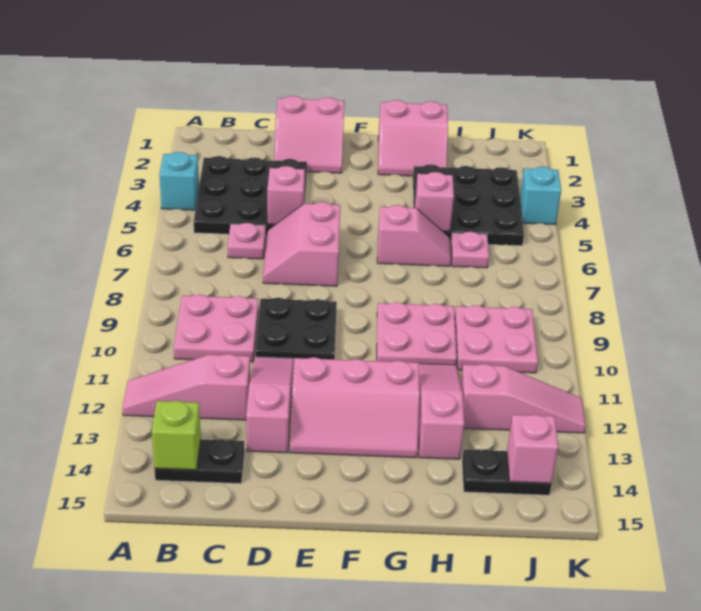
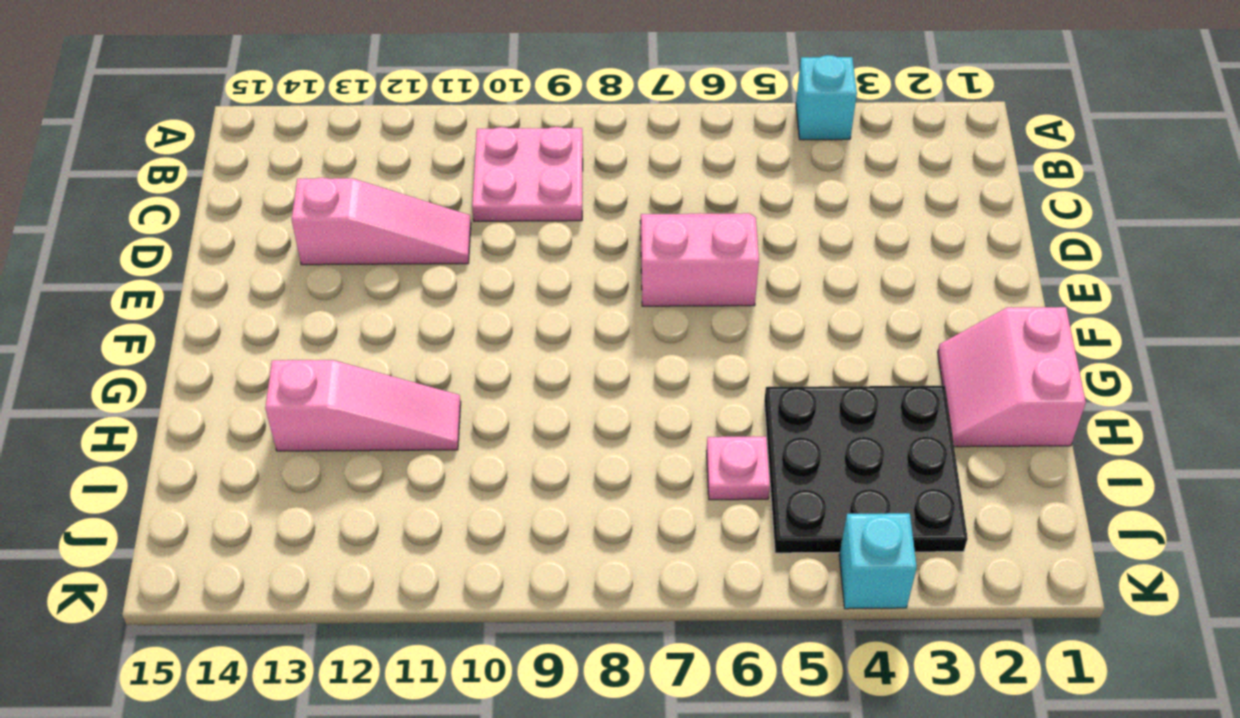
none -> pink 1x3 slope [122,354,250,420]
none -> black 3x3 plate [194,156,307,236]
none -> black 1x2 plate [155,440,244,484]

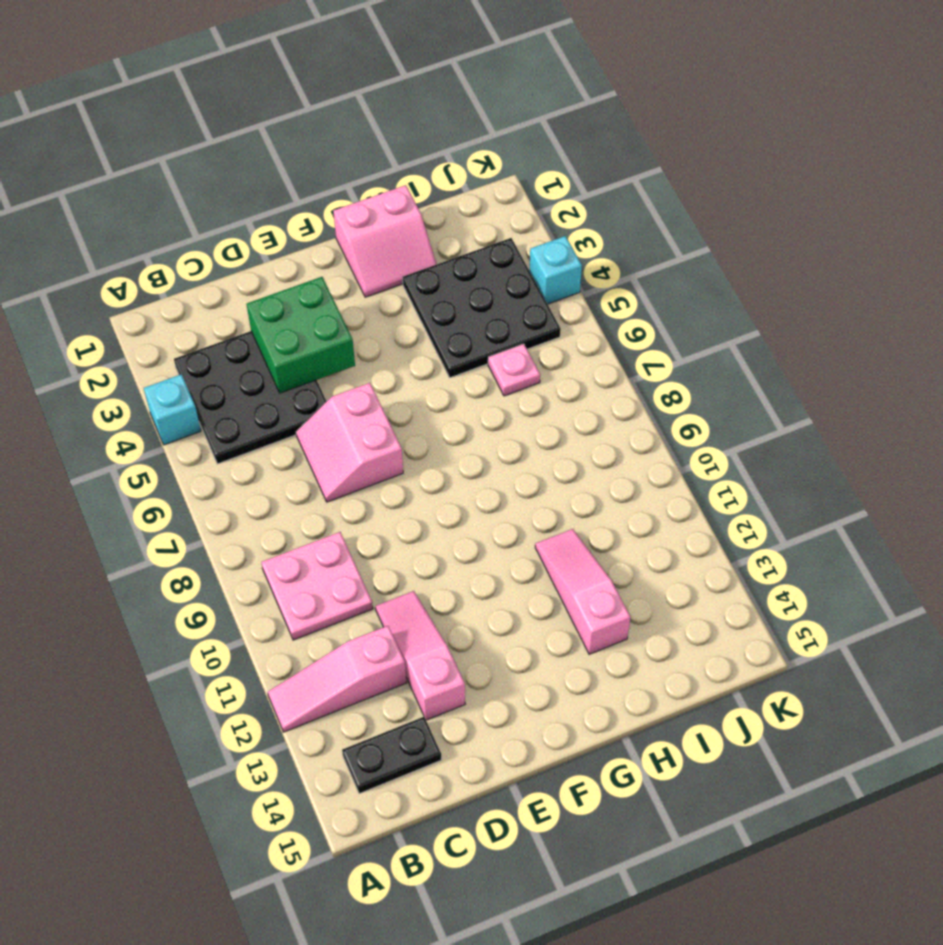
green 2x2 brick [247,277,355,393] -> none
none -> pink 1x1 plate [228,223,266,259]
none -> pink 2x2 slope [274,96,345,173]
none -> black 2x2 plate [255,298,337,359]

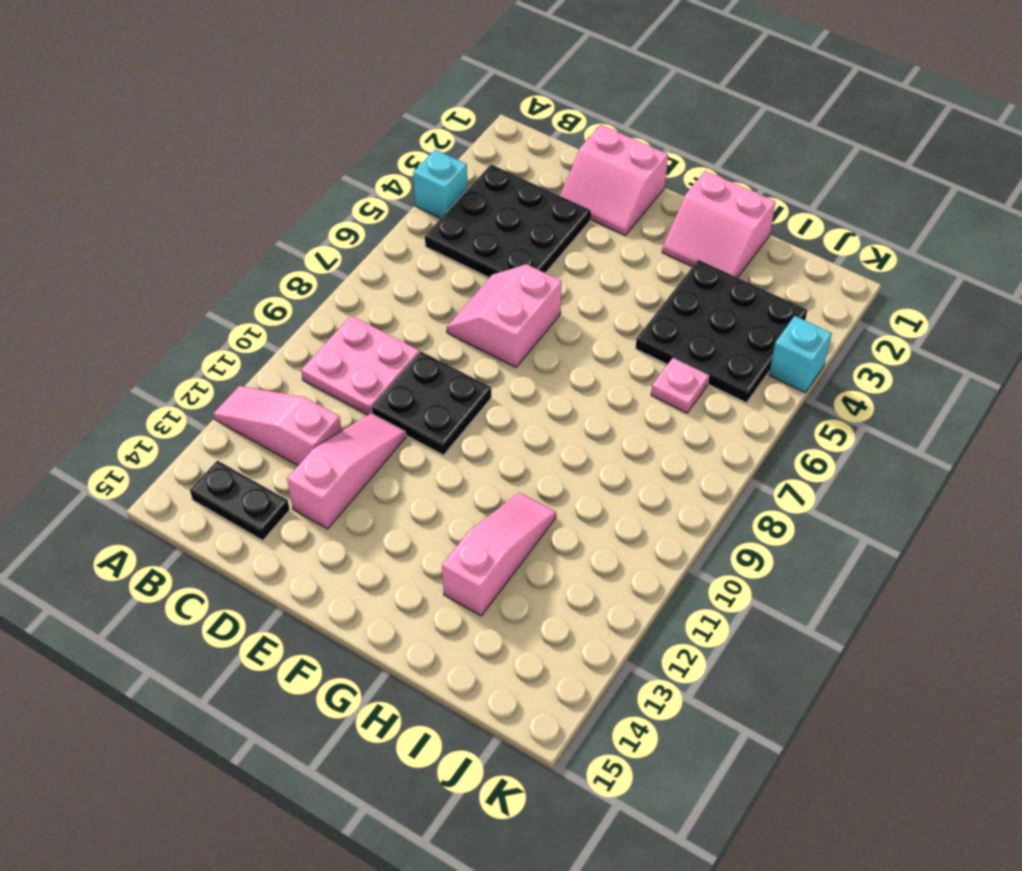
none -> pink 1x1 plate [228,223,266,259]
none -> pink 2x3 slope [290,357,420,458]
none -> pink 1x2 slope [377,205,451,266]

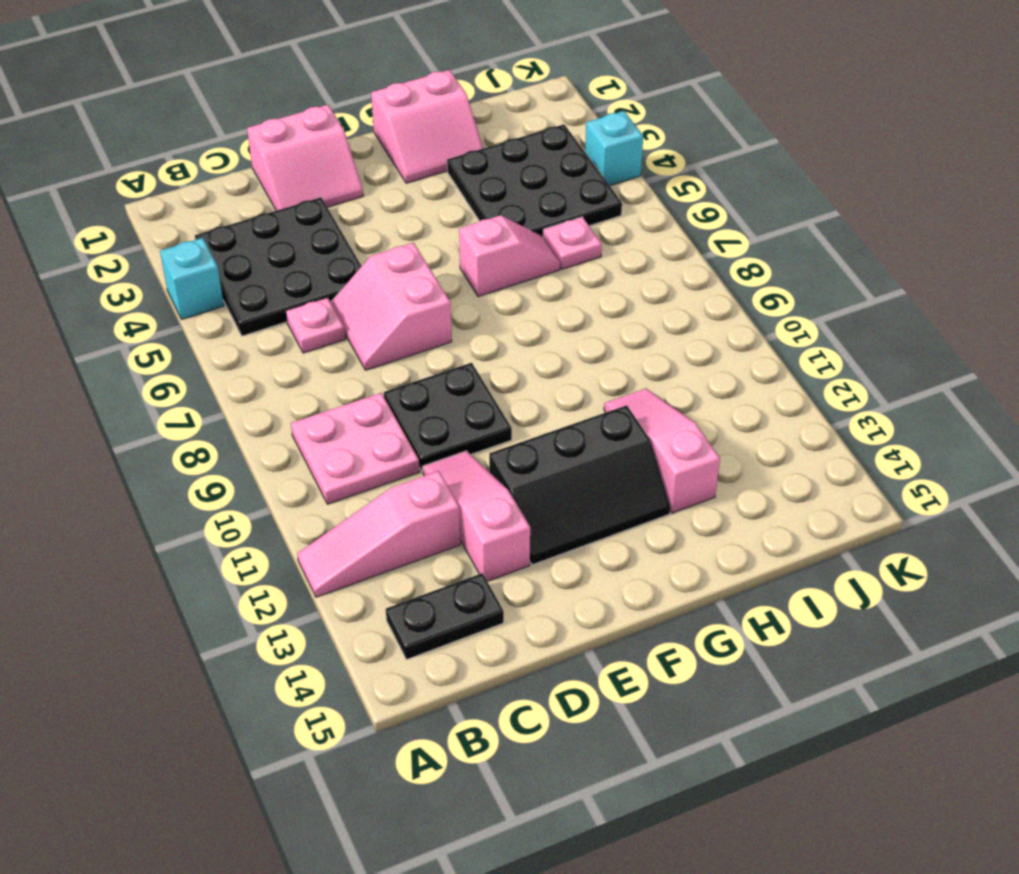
black 2x3 slope [489,405,670,565] -> pink 2x3 slope [290,357,420,458]
none -> pink 2x2 plate [377,302,457,365]
none -> pink 2x2 plate [455,305,538,373]
none -> pink 1x3 slope [461,364,586,433]

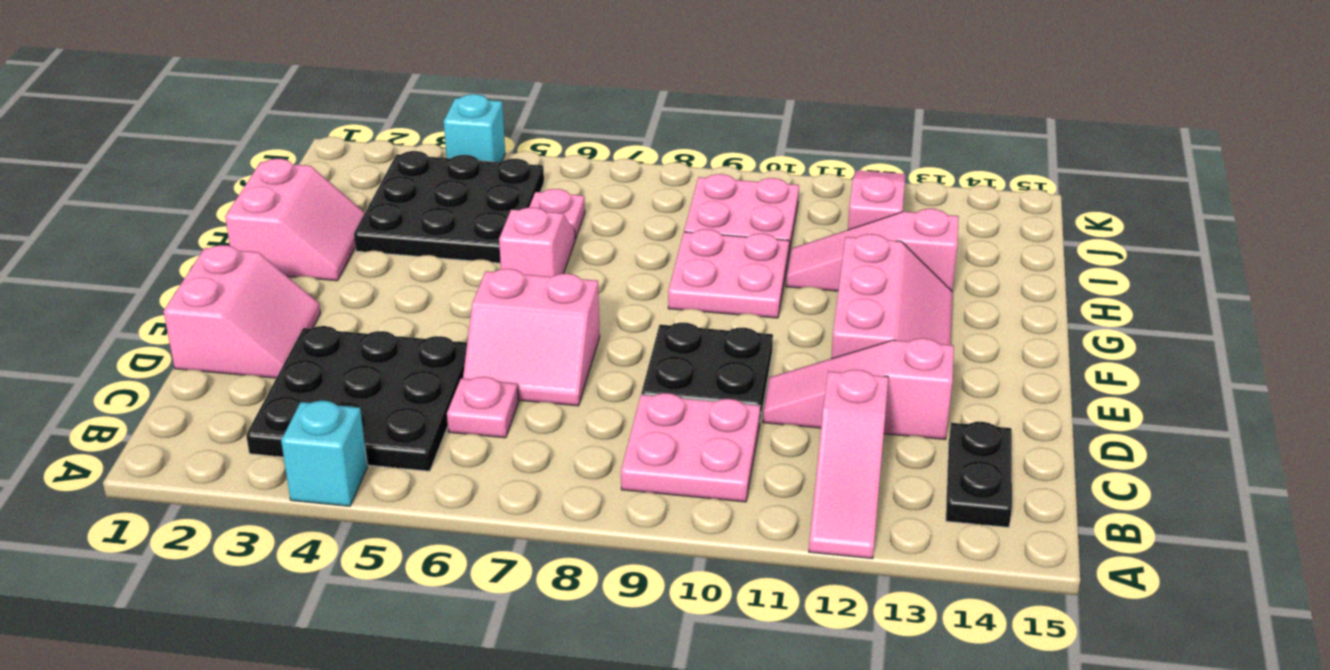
none -> black 1x2 plate [462,450,551,495]
none -> lime 1x1 brick [152,401,201,470]
none -> pink 1x1 brick [267,166,305,225]

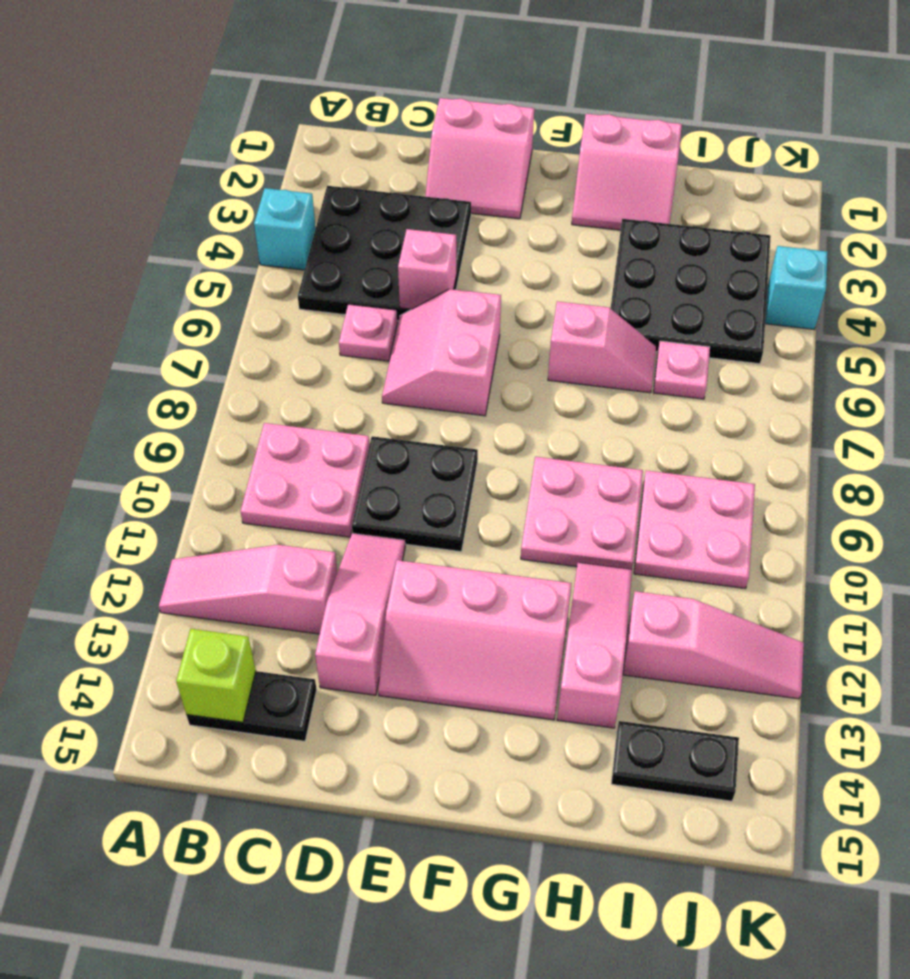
none -> pink 1x1 brick [415,172,454,231]
none -> pink 1x1 brick [507,414,558,483]

